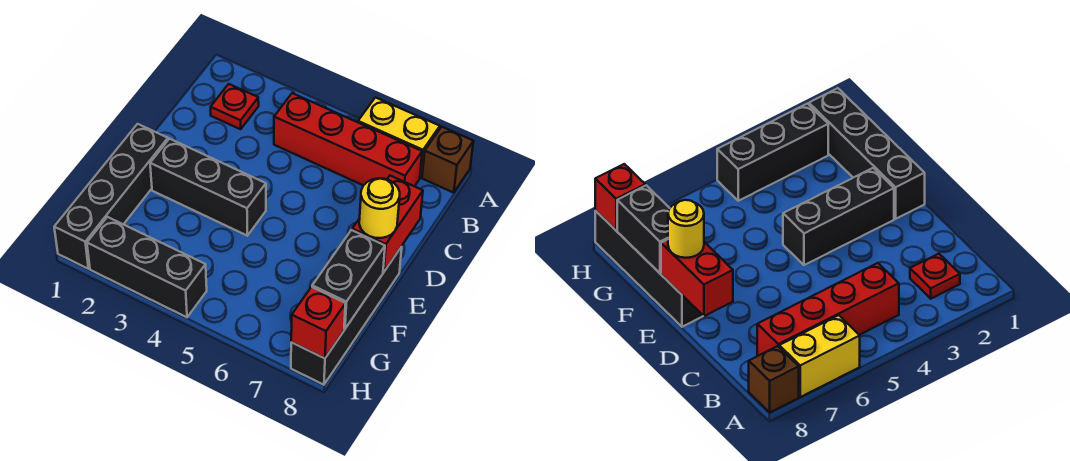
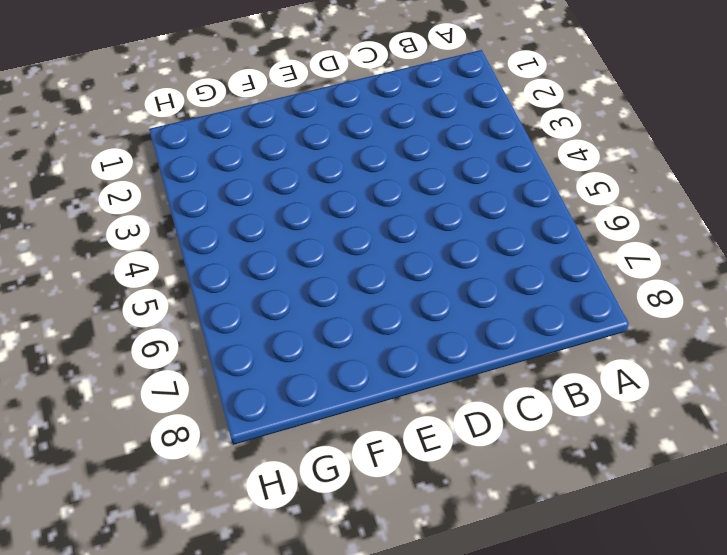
none -> yellow 1x2 brick [358,98,440,178]
none -> brown 1x1 brick [422,127,474,193]
none -> red 1x1 plate [211,84,259,129]

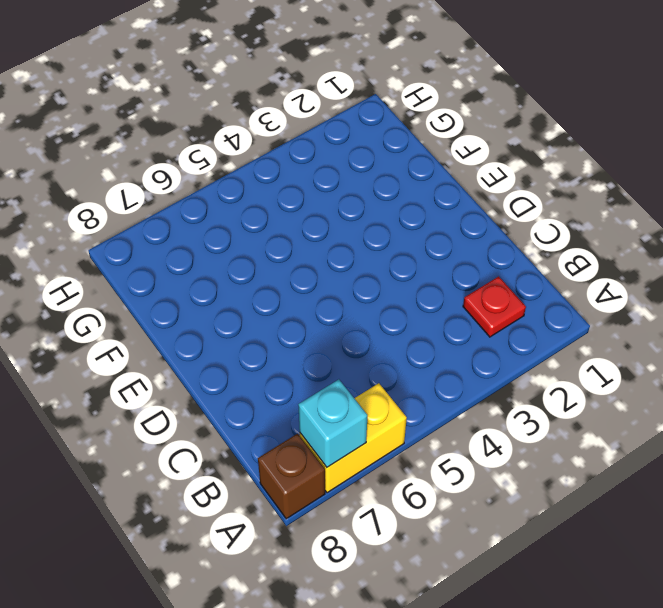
cyan 1x1 brick [298,379,367,467] -> none
none -> red 1x4 brick [274,93,422,186]
none -> black 1x4 brick [54,124,168,269]
none -> black 1x3 brick [150,139,266,236]

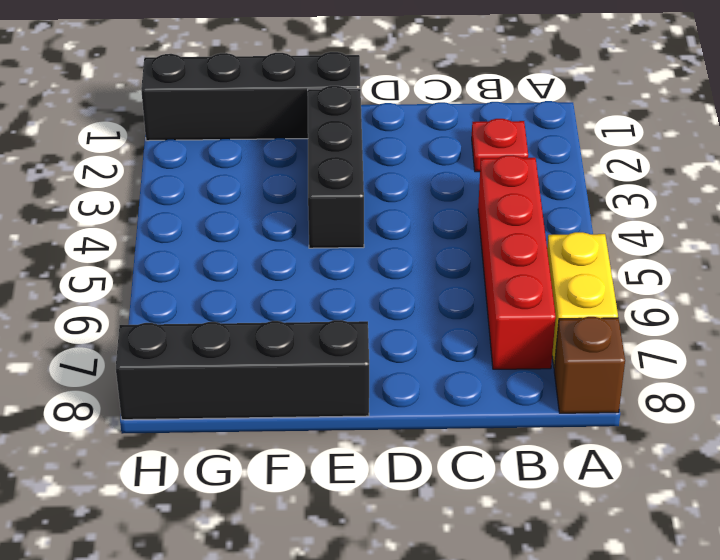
none -> black 1x3 brick [87,217,207,317]
none -> red 1x2 brick [352,176,423,272]
none -> black 1x2 brick [312,230,385,329]

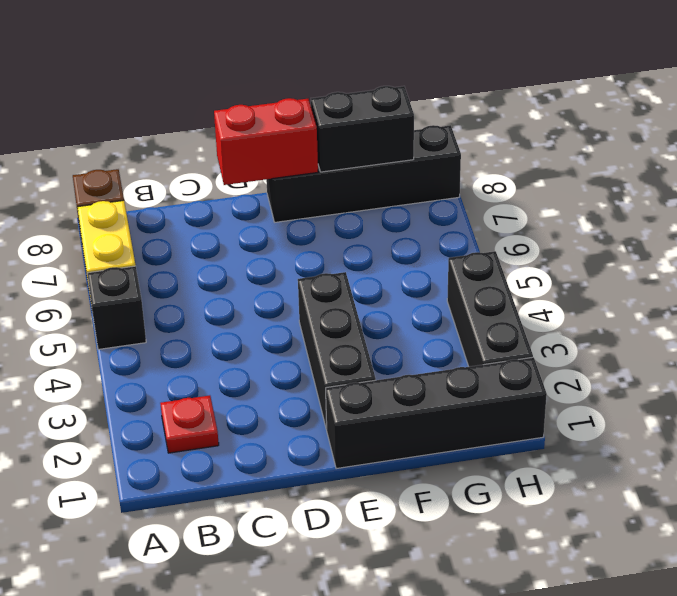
black 1x1 brick [87,266,146,349] -> none
none -> red 1x4 brick [274,93,422,186]
none -> red 1x1 brick [291,287,346,358]
none -> yellow 1x1 round brick [359,178,400,238]

